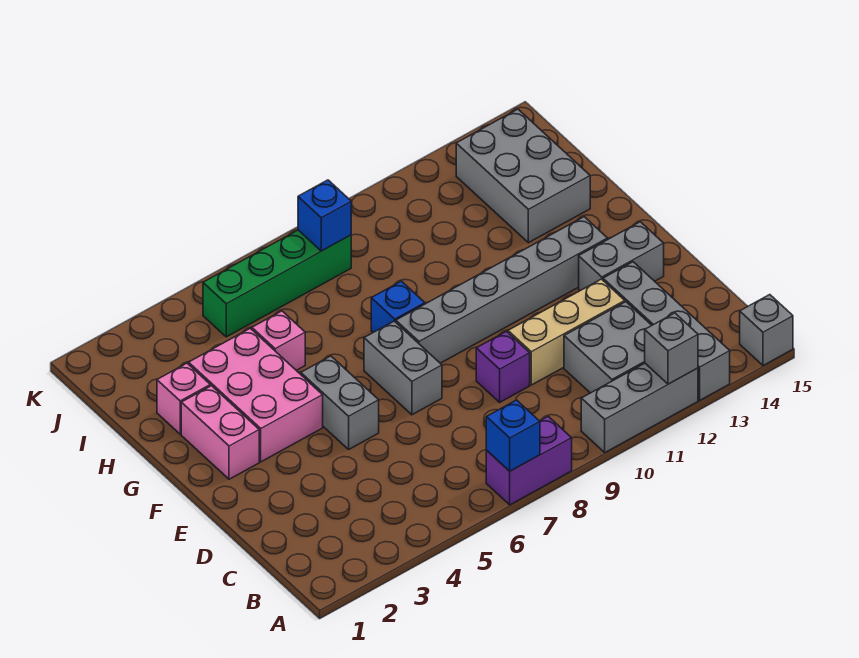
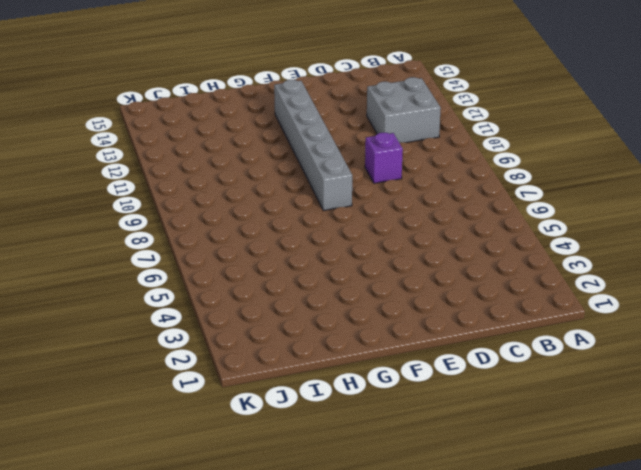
none -> purple 1x2 brick [486,417,572,505]
none -> grey 1x3 brick [581,363,698,452]
none -> grey 1x4 brick [603,262,730,400]

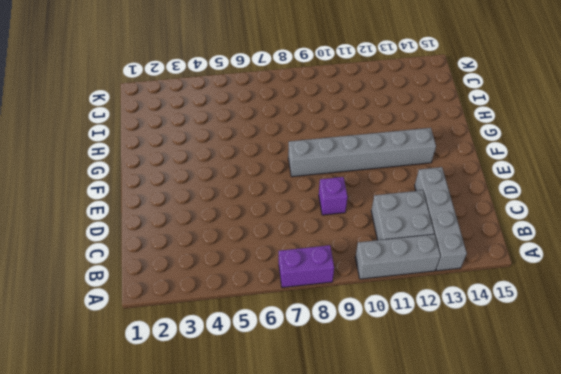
none -> grey 1x1 brick [740,295,793,366]
none -> tan 1x3 brick [508,279,625,385]
none -> grey 1x2 brick [301,356,379,449]

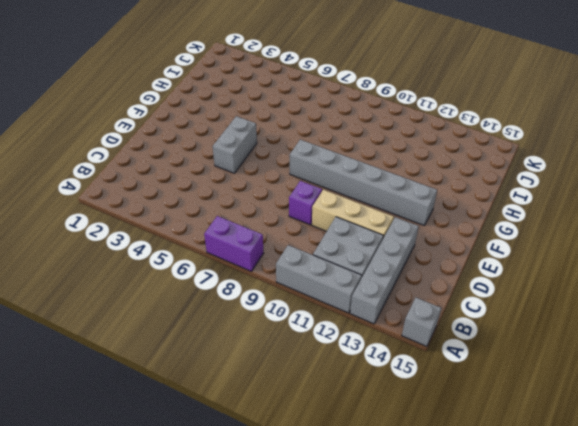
none -> grey 1x2 brick [364,321,442,415]
none -> grey 1x2 brick [579,222,664,291]
none -> pink 1x2 brick [181,386,259,479]

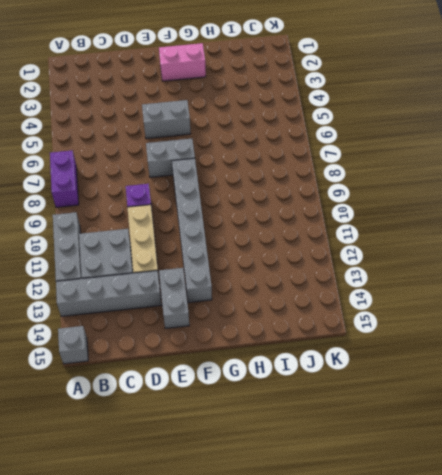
none -> pink 2x3 brick [189,328,323,462]
none -> blue 1x1 brick [371,281,425,332]
none -> pink 1x1 brick [157,363,210,434]

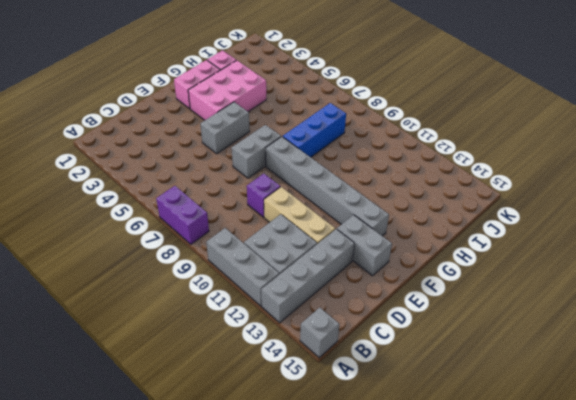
blue 1x3 brick [283,103,346,157] -> blue 1x1 brick [371,281,425,332]
none -> pink 1x1 brick [252,311,305,370]
none -> grey 2x3 brick [456,109,590,243]
none -> green 1x4 brick [203,230,351,337]

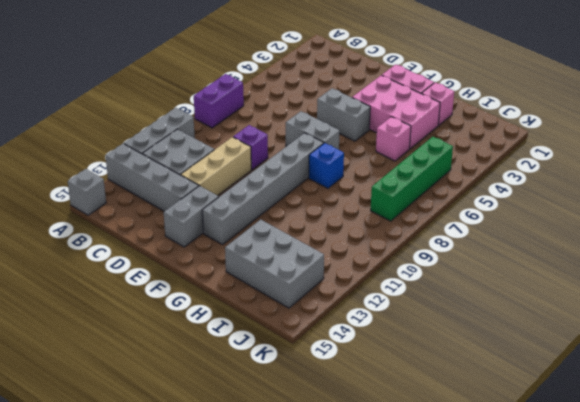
none -> blue 1x1 brick [486,400,540,471]
none -> grey 1x1 brick [645,313,698,384]
none -> blue 1x1 brick [298,180,351,251]

